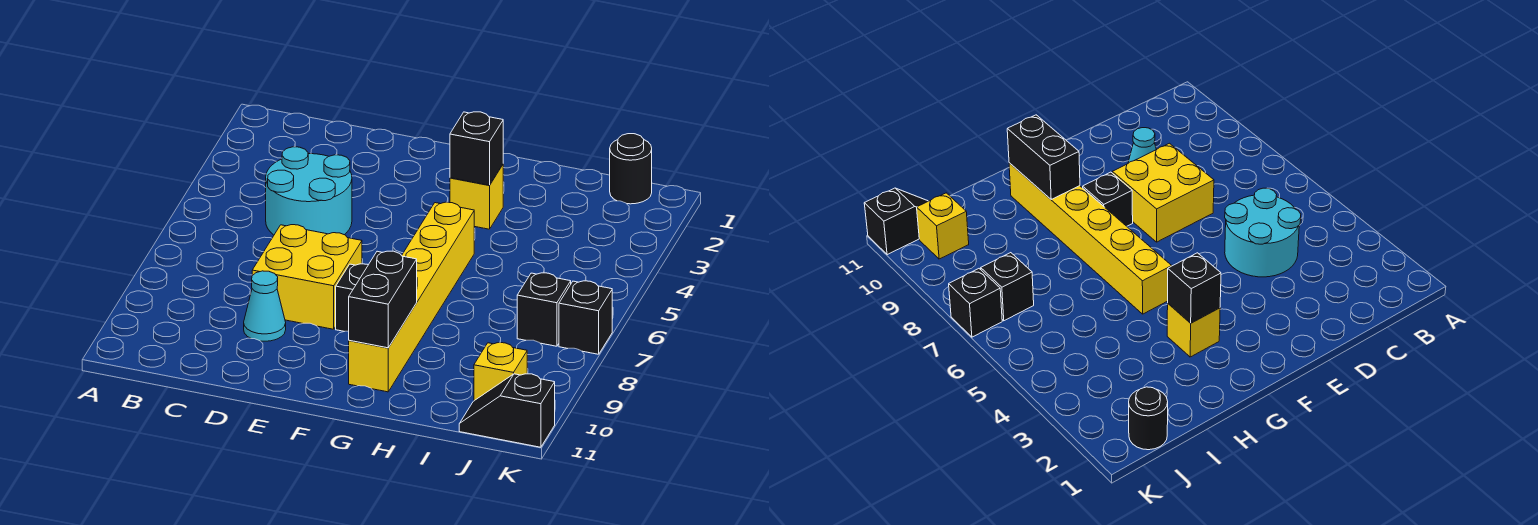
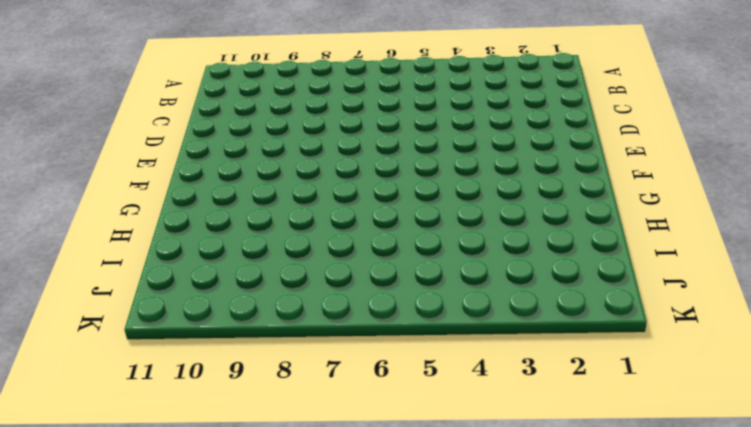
none -> cyan 2x2 round brick [266,147,352,235]
none -> yellow 2x2 brick [252,225,362,329]
none -> cyan 1x1 cone [244,271,286,341]

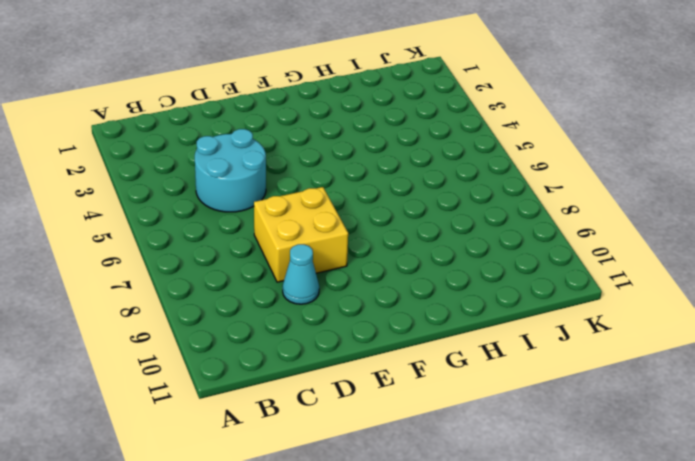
none -> black 1x1 brick [336,264,368,332]
none -> yellow 1x1 brick [450,165,503,229]
none -> yellow 1x6 brick [349,202,474,392]

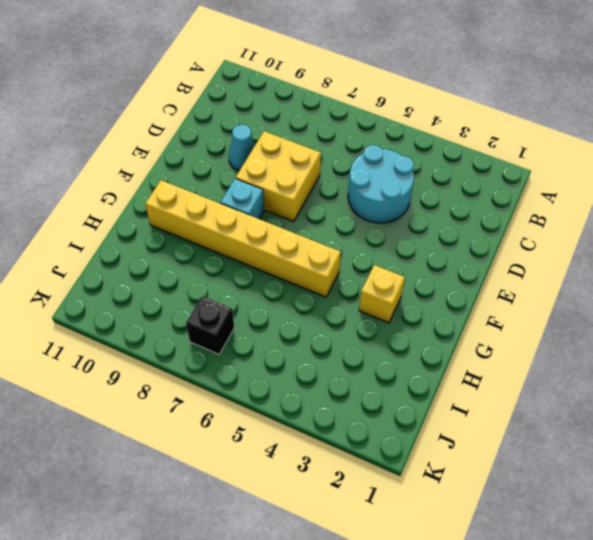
cyan 1x1 brick [220,179,264,219] -> black 1x1 brick [336,264,368,332]
none -> black 1x1 round brick [610,134,652,204]
none -> yellow 1x1 brick [474,343,527,401]
none -> black 1x2 slope [459,374,555,447]

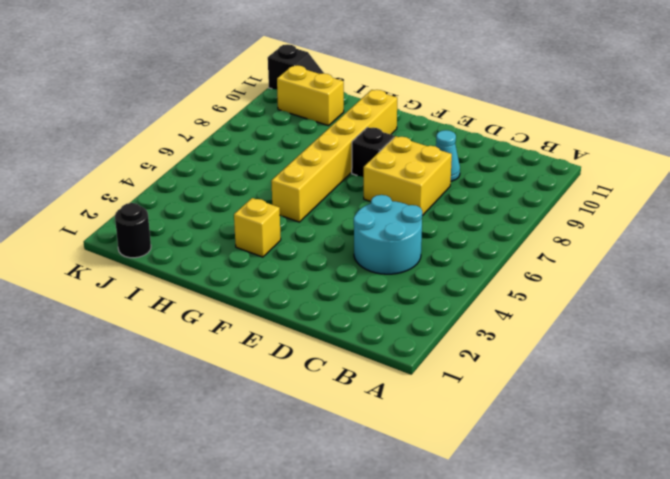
yellow 1x2 brick [277,65,344,126] -> yellow 1x1 brick [474,343,527,401]
none -> black 1x1 brick [517,273,571,346]
none -> black 1x1 brick [559,281,612,354]
none -> black 1x1 brick [450,112,503,185]

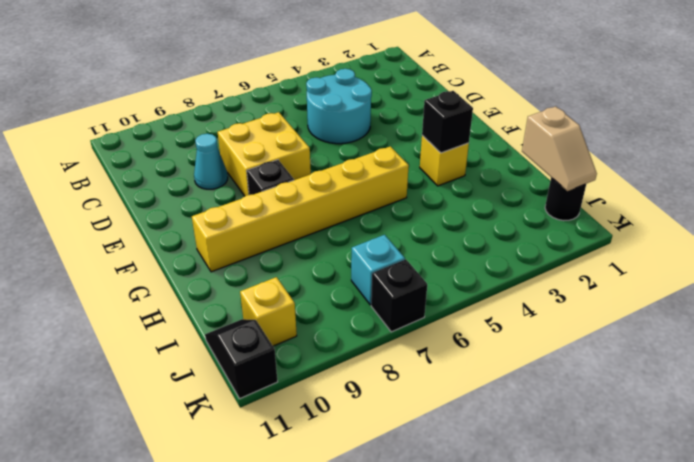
tan 1x2 slope [522,106,597,191] -> none
cyan 1x1 brick [351,235,405,305] -> black 1x1 brick [517,273,571,346]
none -> black 1x2 brick [349,251,417,348]

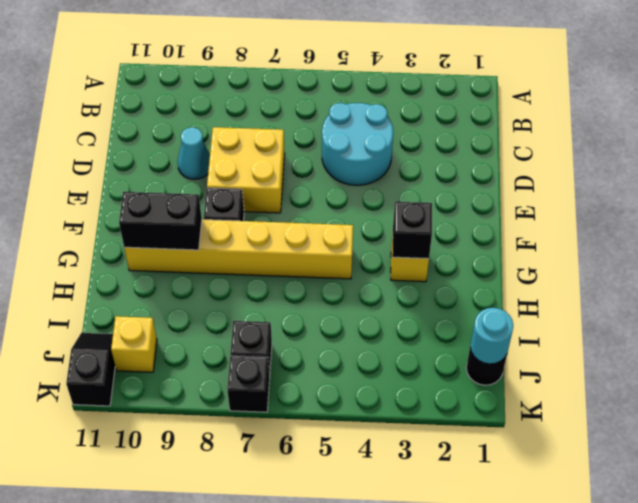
cyan 1x1 round brick [470,308,513,364] -> none

